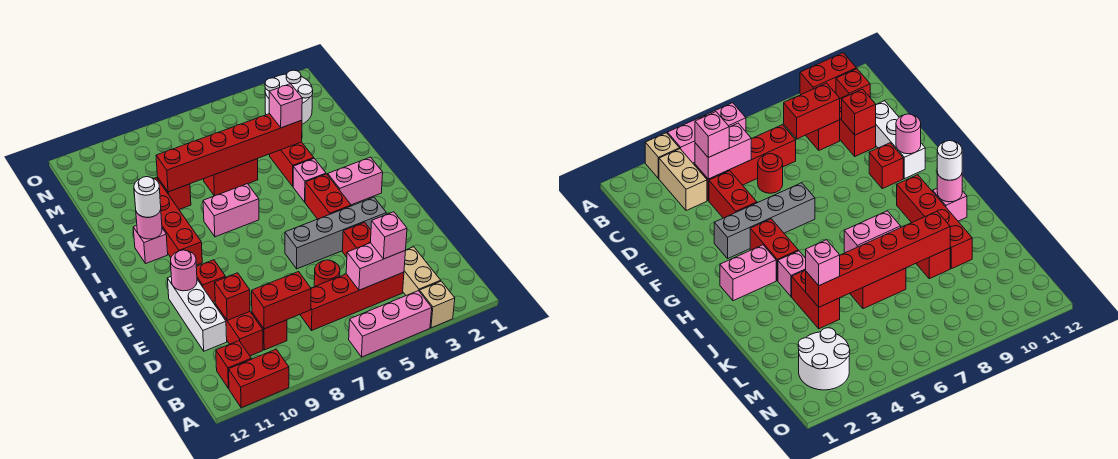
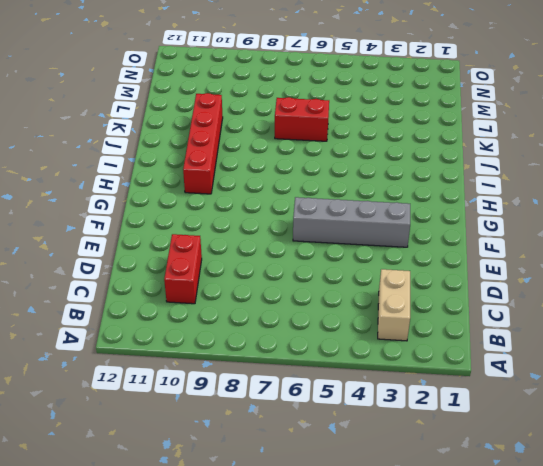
none -> tan 1x1 brick [419,281,455,328]
none -> pink 1x3 brick [349,291,432,357]
none -> red 1x2 brick [228,349,289,408]
none -> red 1x1 brick [216,341,251,389]

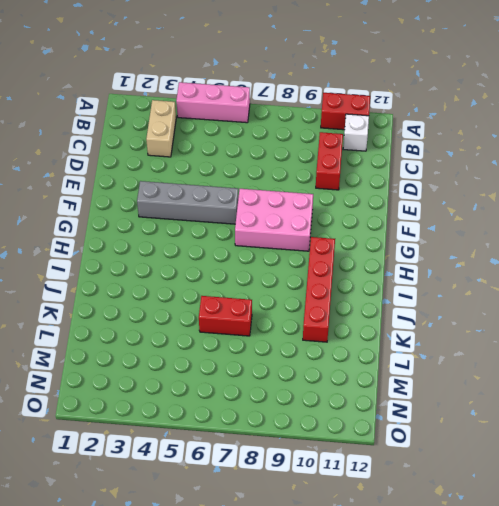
white 1x1 brick [343,114,369,151] -> red 1x1 brick [216,341,251,389]
pink 2x3 brick [235,189,313,251] -> none
none -> tan 1x1 brick [419,281,455,328]
none -> red 1x4 brick [300,272,404,330]
none -> red 1x1 brick [252,313,287,350]
none -> red 1x2 brick [342,222,371,257]

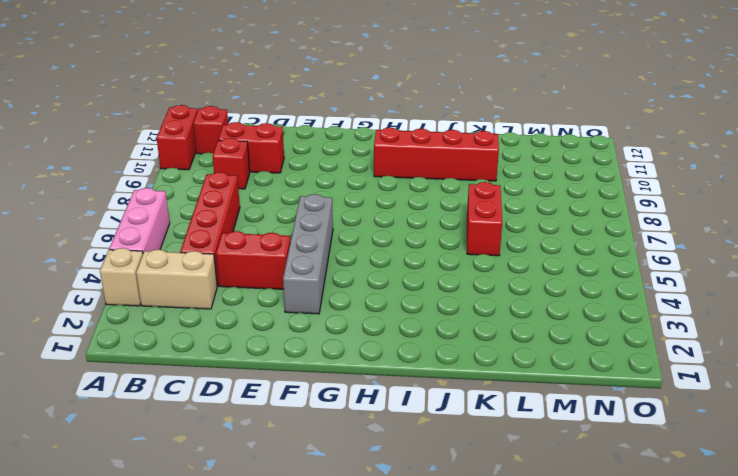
none -> red 1x1 round brick [314,260,340,287]
none -> white 1x3 brick [167,277,227,351]
none -> red 1x1 brick [196,260,225,302]
none -> red 1x2 brick [305,174,351,219]

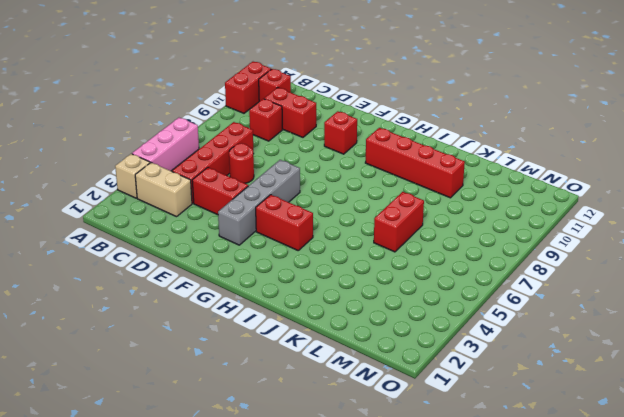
none -> white 1x3 brick [167,277,227,351]
none -> pink 1x2 brick [327,157,383,205]
none -> pink 1x1 brick [293,159,326,202]
none -> pink 1x2 brick [203,184,259,237]

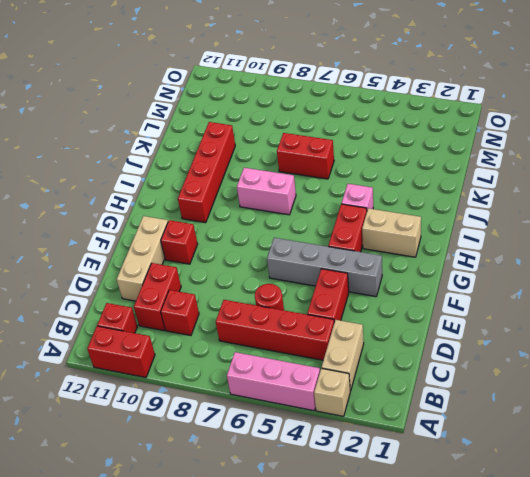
tan 1x3 brick [117,216,168,301] -> white 1x3 brick [167,277,227,351]
tan 1x2 brick [362,208,421,257] -> pink 1x2 brick [327,157,383,205]
none -> pink 1x1 brick [133,226,168,264]
none -> red 1x2 brick [270,142,314,186]
none -> red 1x1 brick [158,178,191,209]
none -> white 2x2 round brick [265,70,313,124]

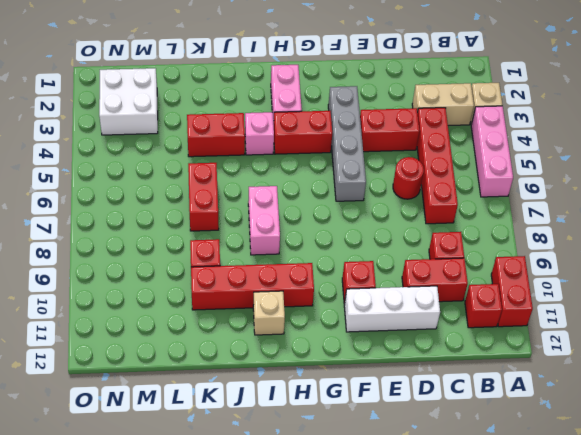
tan 1x1 brick [253,291,285,335] -> pink 1x1 brick [133,226,168,264]
white 2x2 brick [99,68,158,135] -> white 2x2 round brick [265,70,313,124]
none -> pink 1x2 brick [346,243,406,290]
none -> red 1x2 brick [252,272,311,329]
none -> red 1x1 brick [215,273,250,320]
none -> pink 1x1 round brick [171,250,197,291]

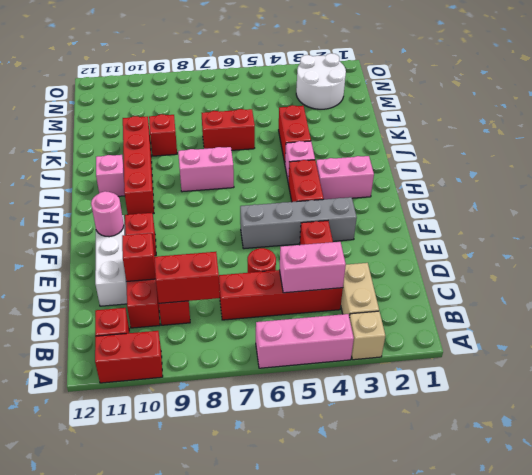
none -> pink 1x1 round brick [136,210,162,239]
none -> red 1x6 brick [156,114,302,192]
none -> pink 1x1 brick [370,212,407,259]
none -> white 1x1 round brick [134,177,161,217]

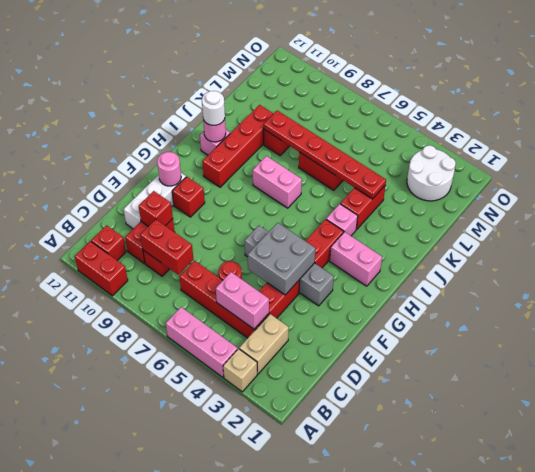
grey 2x2 brick [248,223,315,295] -> none
red 1x6 plate [264,111,386,199] -> red 1x6 brick [156,114,302,192]
none -> pink 1x1 brick [370,212,407,259]
none -> pink 1x1 brick [269,84,302,128]

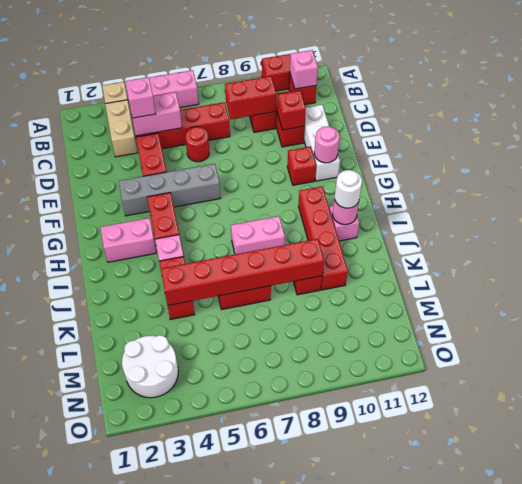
pink 1x1 brick [290,50,318,89] -> pink 1x1 brick moved to [269,84,302,128]

